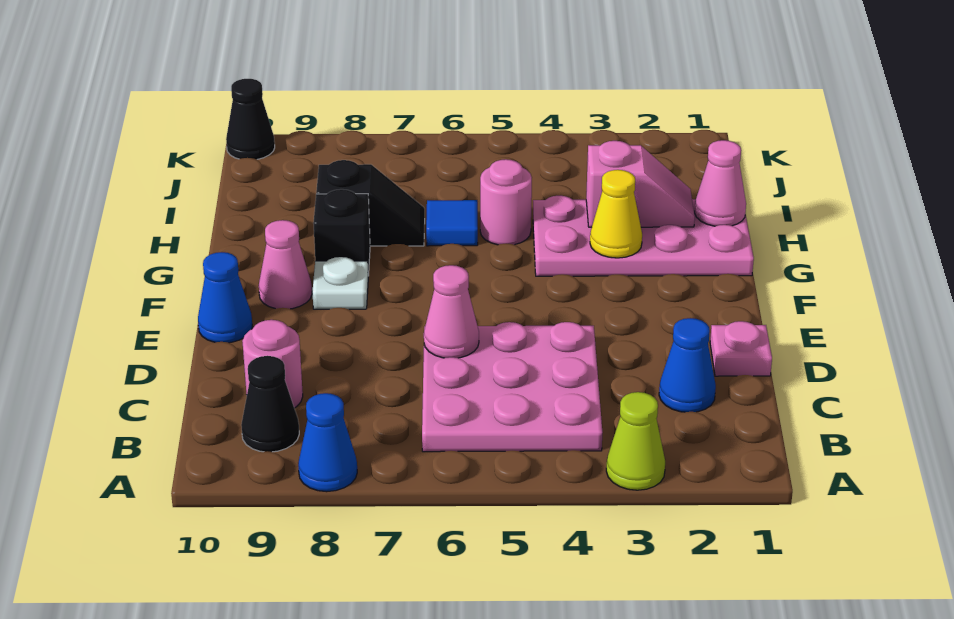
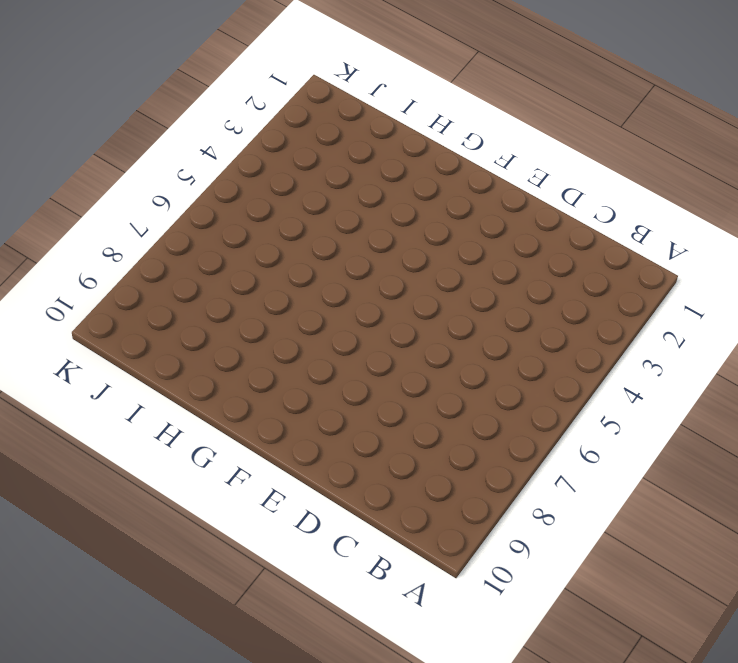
none -> lime 1x1 cone [606,392,665,490]
none -> blue 1x1 cone [298,393,357,492]
none -> pink 3x3 plate [422,322,602,452]

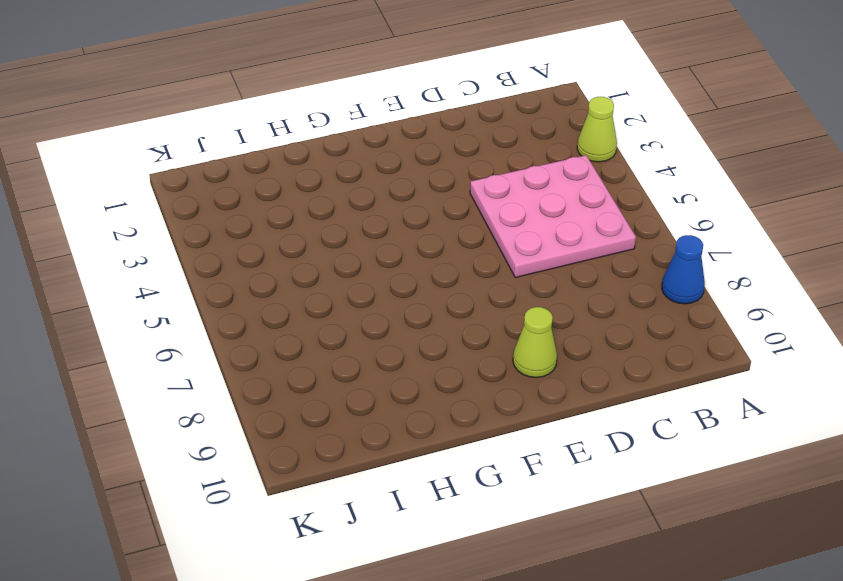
lime 1x1 cone [513,307,557,378] -> none
none -> black 1x1 cone [241,356,299,452]
none -> blue 1x1 cone [659,318,716,412]
none -> pink 1x1 round brick [242,320,303,408]

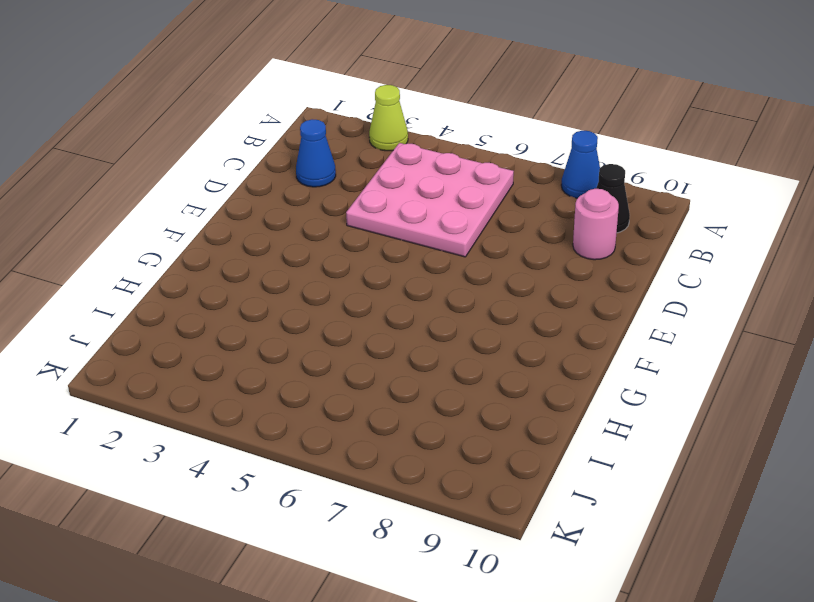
none -> pink 1x1 plate [710,321,772,376]
none -> blue 1x1 cone [198,252,252,343]
none -> white 1x1 plate [312,257,368,309]

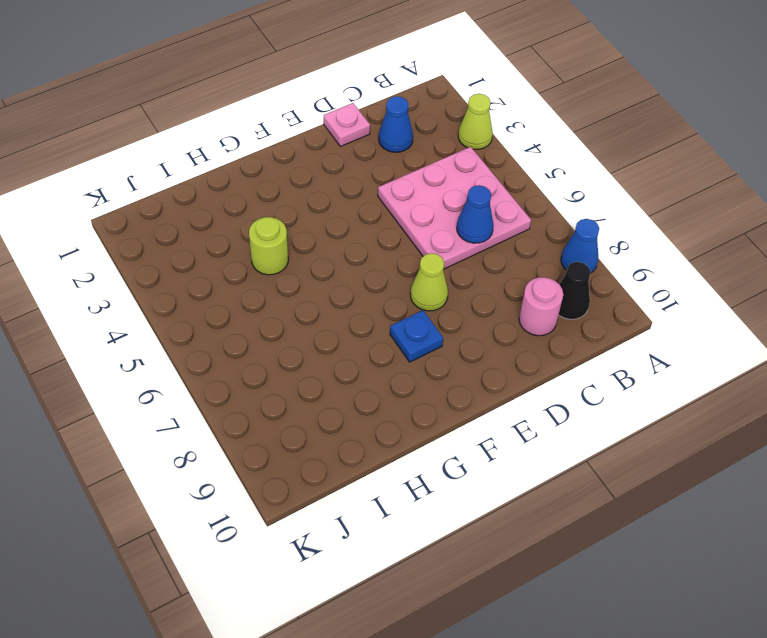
blue 1x1 cone [457,185,494,243] -> blue 1x1 cone moved to [198,252,252,343]
lime 1x1 cone [410,253,448,311] -> none
blue 1x1 plate [390,310,443,362] -> white 1x1 plate [312,257,368,309]
lime 1x1 round brick [249,217,288,275] -> pink 2x4 plate [533,196,754,276]
none -> pink 1x1 cone [259,220,312,309]
none -> black 1x1 brick [313,189,370,276]
none -> pink 1x1 round brick [480,159,532,245]

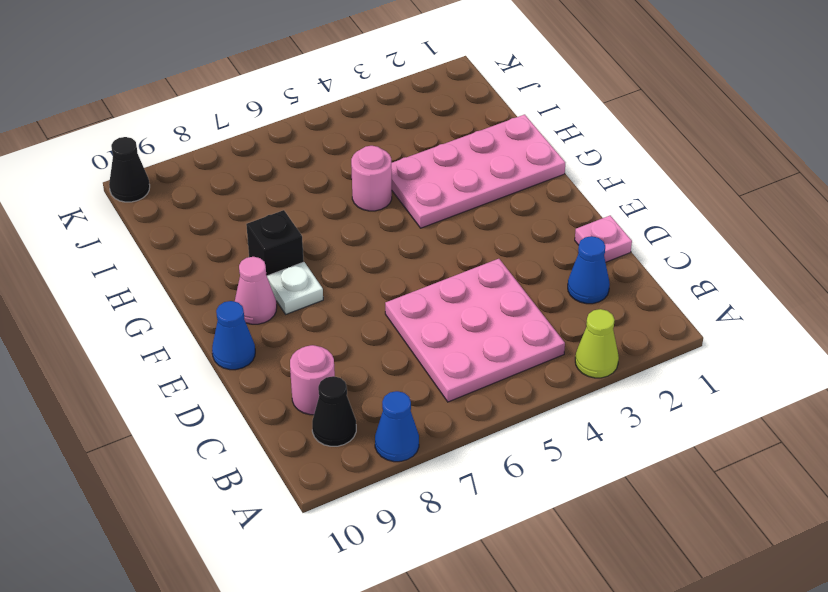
none -> blue 1x1 tile [426,200,478,246]
none -> black 1x2 slope [316,160,425,246]
none -> pink 1x1 cone [424,265,479,358]

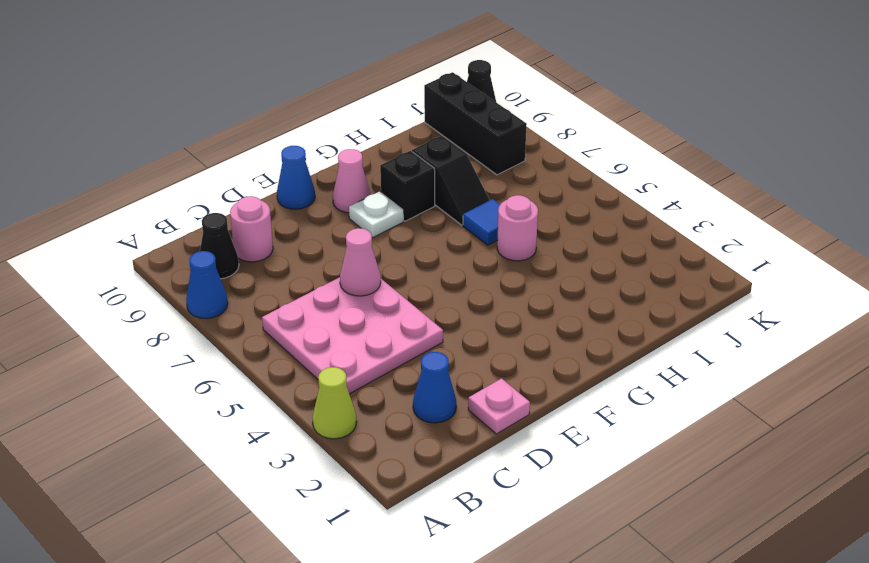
black 1x3 brick [424,72,527,175] -> none
none -> pink 2x4 plate [533,196,754,276]
none -> yellow 1x1 cone [590,170,642,258]
none -> pink 1x1 cone [695,140,746,226]

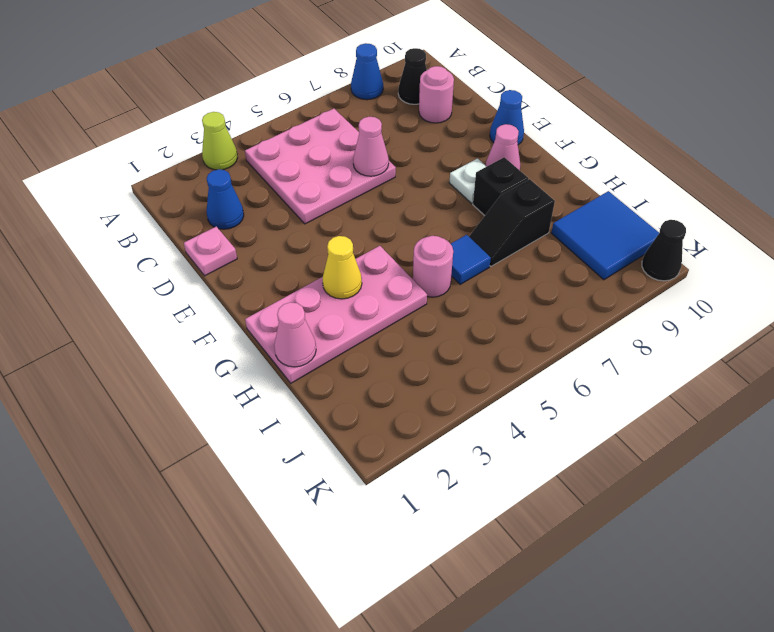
blue 2x2 tile [551,191,659,280] -> none
none -> pink 1x2 slope [586,141,695,227]

